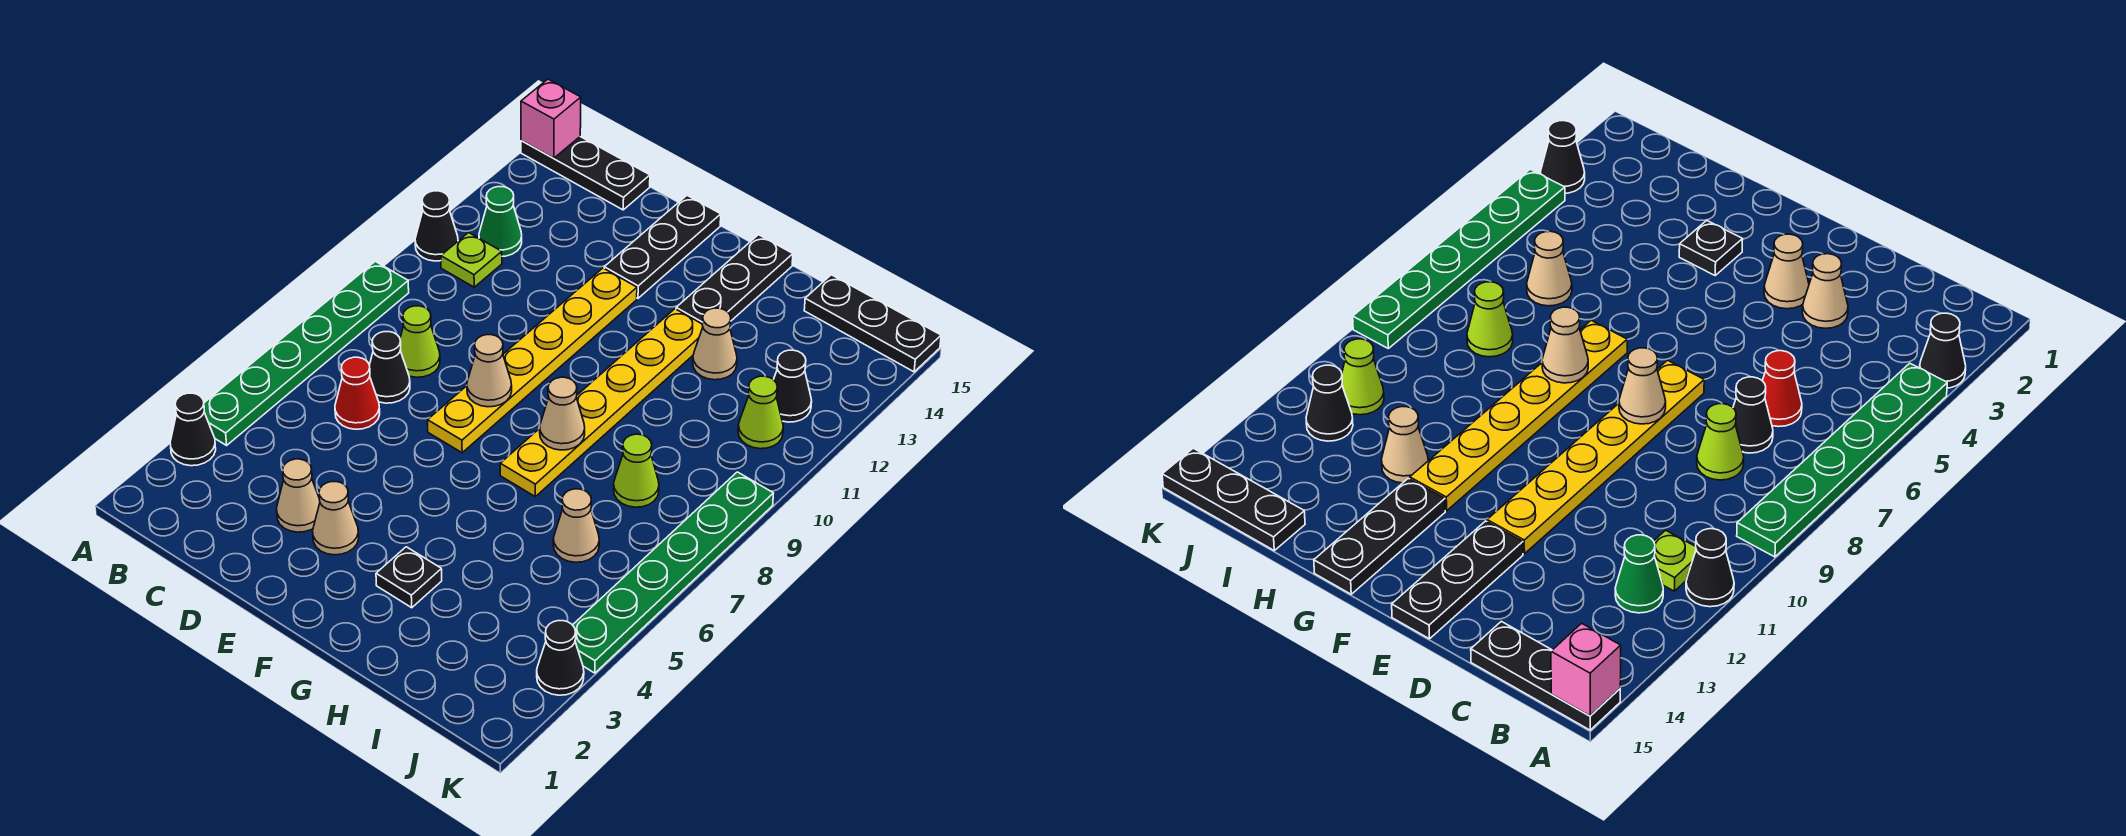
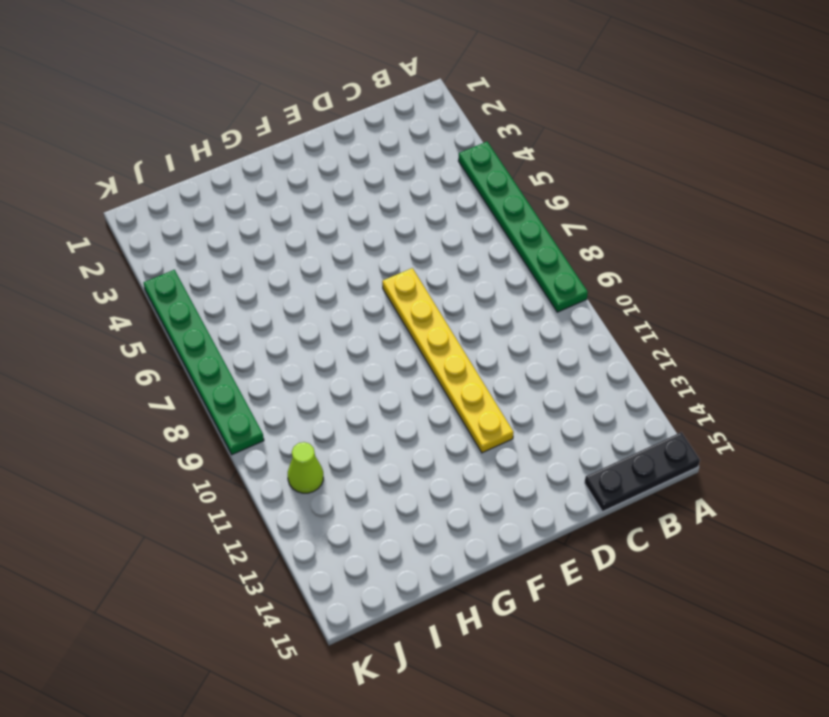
none -> black 1x1 cone [170,393,216,466]
none -> black 1x1 cone [415,191,458,261]
none -> lime 1x1 plate [441,233,502,287]

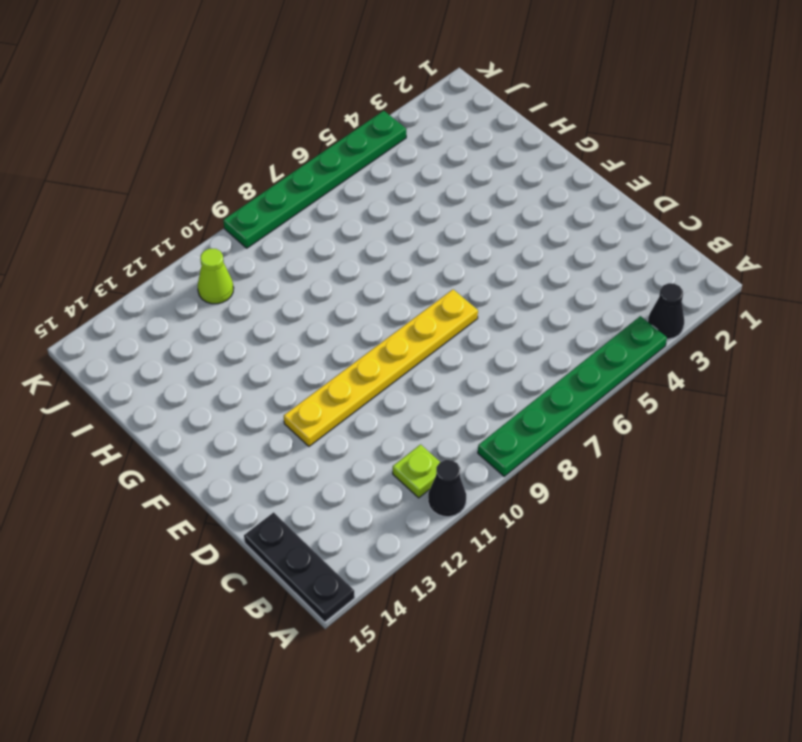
none -> green 1x1 cone [479,187,522,256]
none -> red 1x1 cone [335,357,380,429]
none -> black 1x1 cone [369,332,410,403]

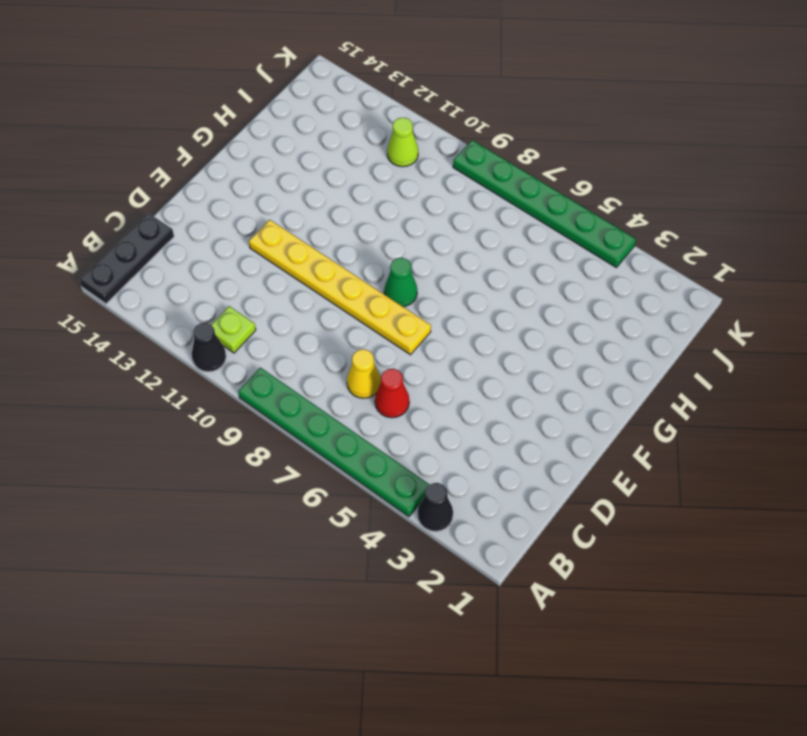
yellow 1x1 cone [347,349,381,398] -> black 1x1 cone [369,332,410,403]
green 1x1 cone [384,258,417,307] -> green 1x1 cone moved to [479,187,522,256]
none -> lime 1x1 cone [400,306,440,377]
none -> tan 1x1 cone [277,459,320,532]
none -> tan 1x1 cone [313,482,359,555]

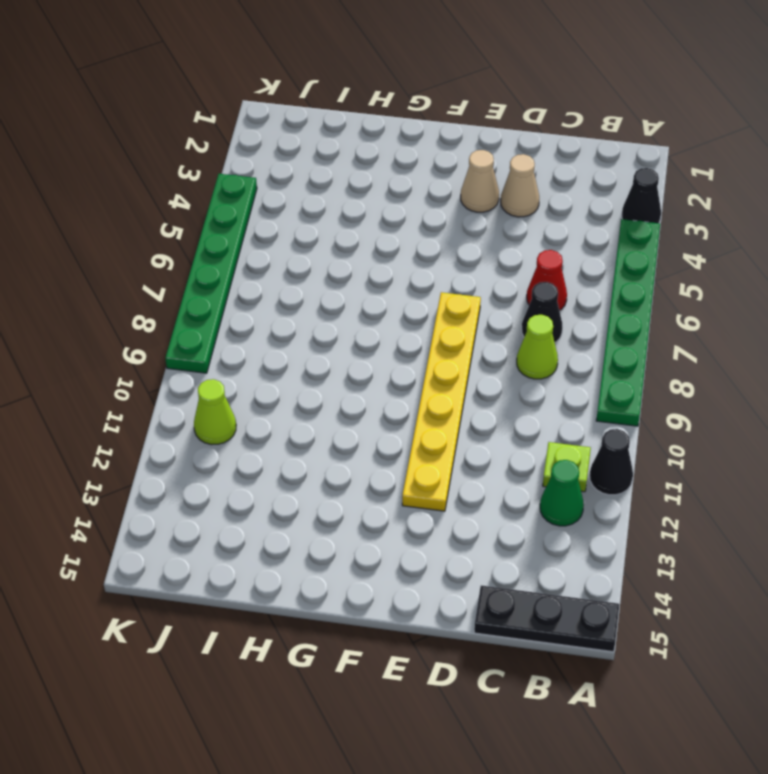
none -> black 1x3 plate [604,196,721,298]
none -> black 1x1 plate [376,547,442,608]
none -> yellow 1x6 plate [500,309,703,496]

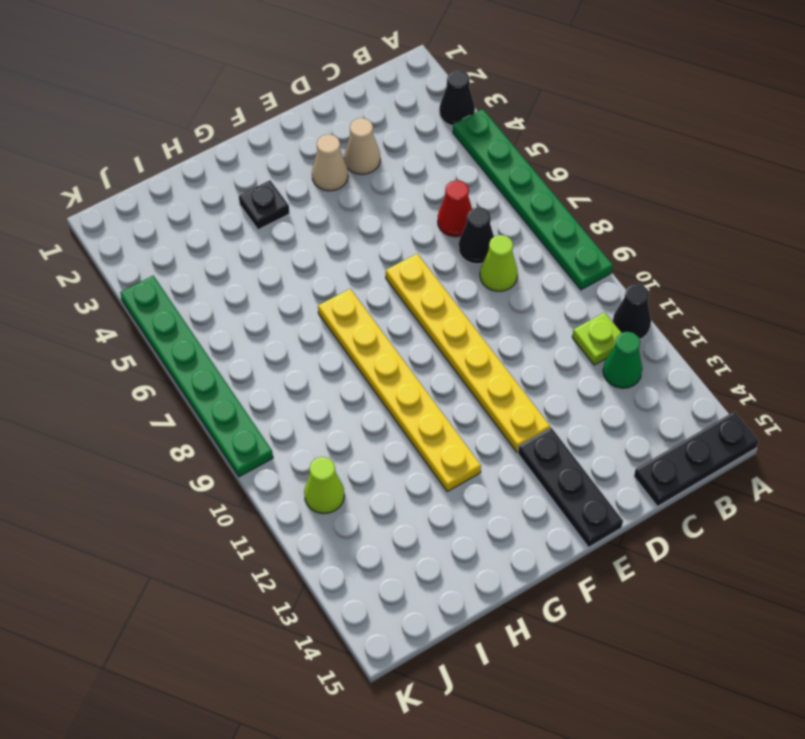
none -> black 1x3 plate [676,235,793,324]
none -> tan 1x1 cone [693,308,737,380]
none -> tan 1x1 cone [553,489,599,562]

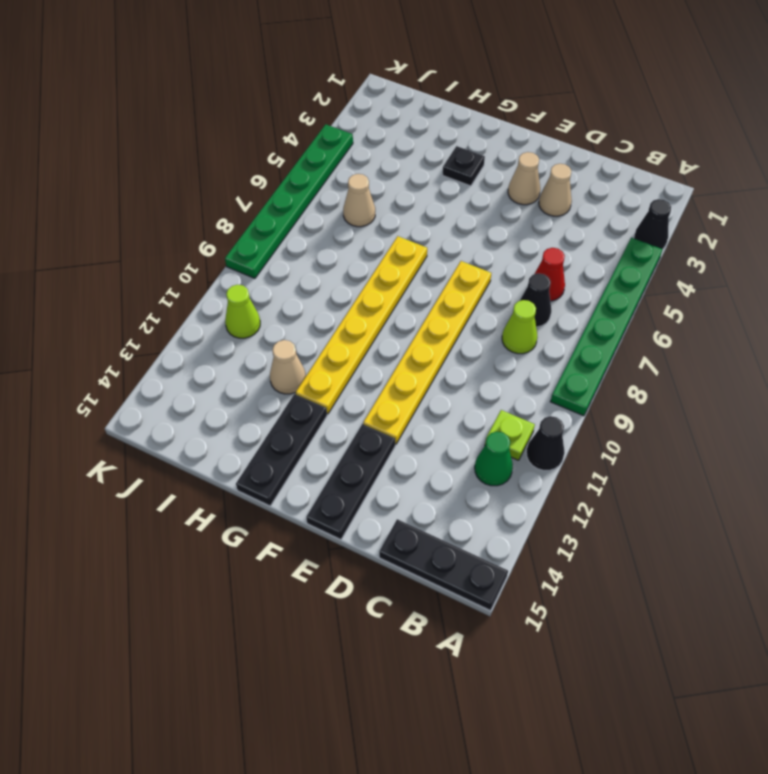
none -> lime 1x1 cone [614,434,659,507]
none -> black 1x3 plate [804,275,941,372]
none -> black 1x1 cone [774,350,812,422]

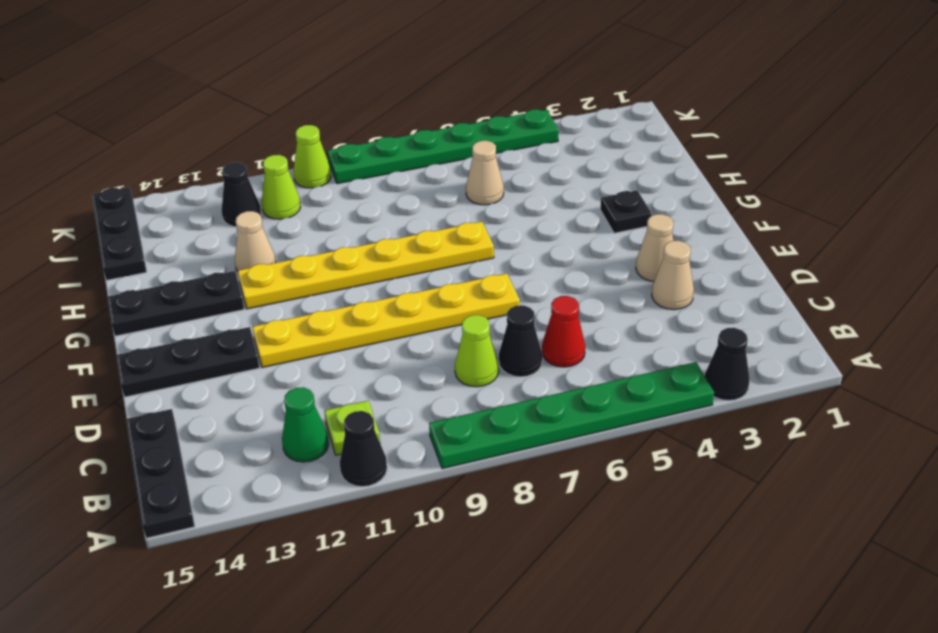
lime 1x1 cone [293,125,331,188] -> lime 1x1 cone moved to [614,434,659,507]
none -> black 1x1 cone [537,621,584,695]
none -> pink 1x1 brick [521,79,581,158]
none -> tan 1x1 cone [467,335,512,407]

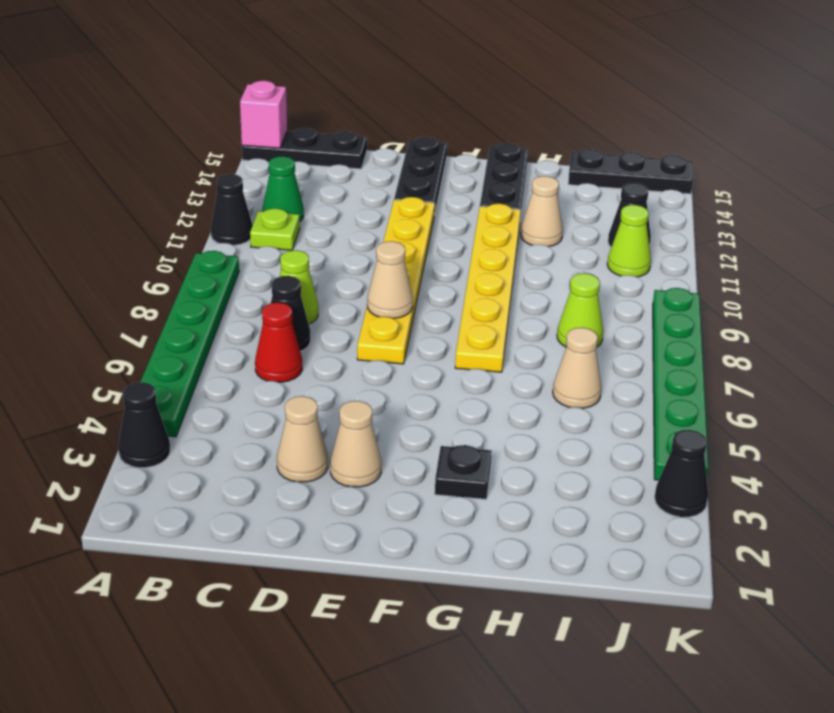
none -> tan 1x1 cone [540,377,585,450]

